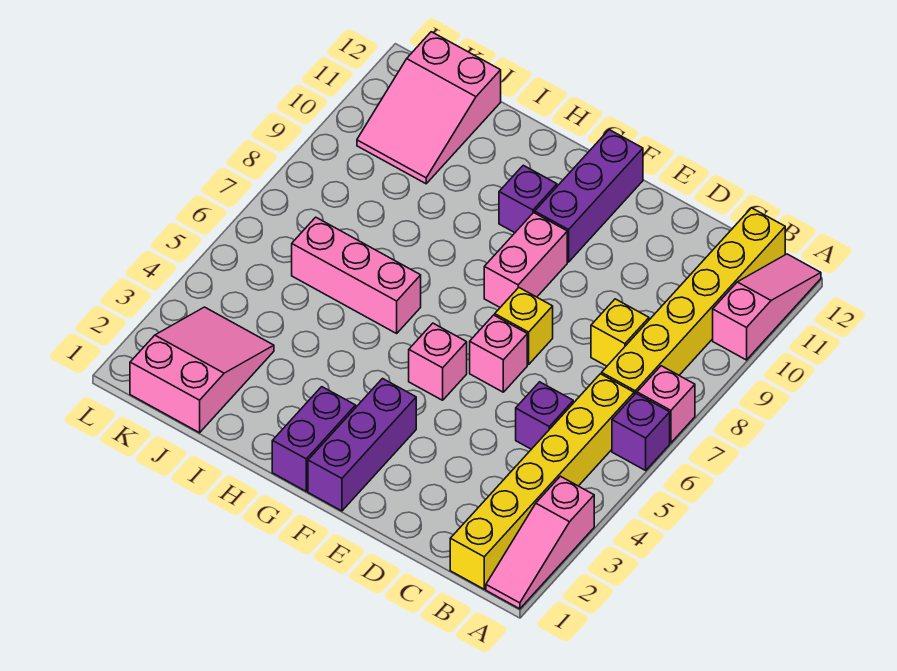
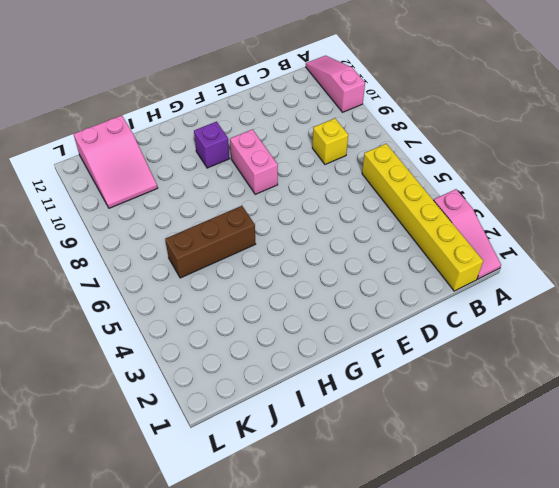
brown 1x3 brick [165,206,256,278] -> pink 1x3 brick [292,217,421,333]
none -> purple 1x1 brick [612,394,670,470]
none -> pink 1x1 brick [637,366,695,443]
none -> yellow 1x6 brick [602,208,785,395]

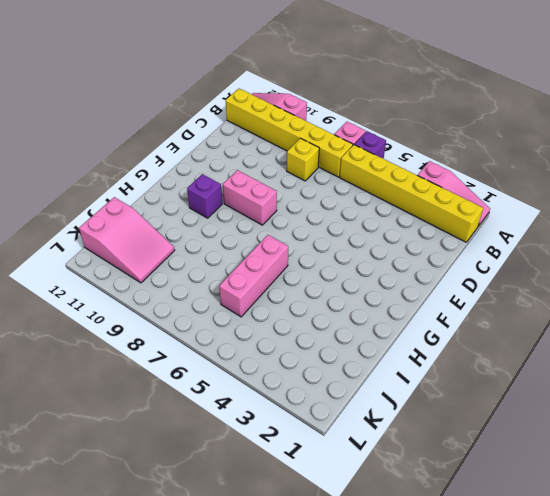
none -> purple 1x1 brick [516,382,573,449]
none -> pink 1x1 brick [470,315,527,392]
none -> yellow 1x1 brick [495,288,553,365]

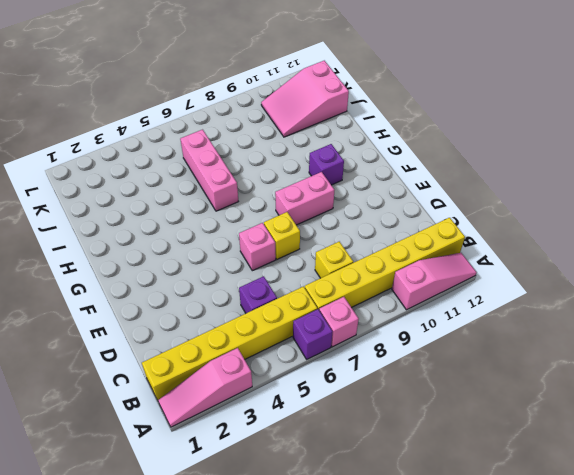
none -> purple 1x3 brick [308,379,416,511]
none -> pink 1x1 brick [409,323,467,400]
none -> purple 1x3 brick [535,130,643,262]

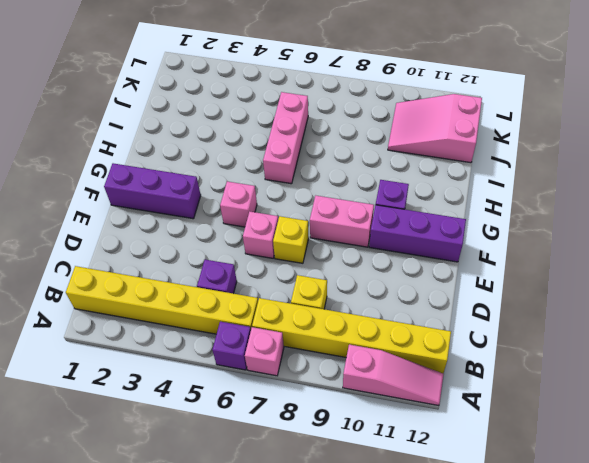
none -> pink 1x3 slope [486,476,594,609]
none -> purple 1x2 brick [272,387,356,491]
none -> pink 2x3 slope [130,307,274,433]

